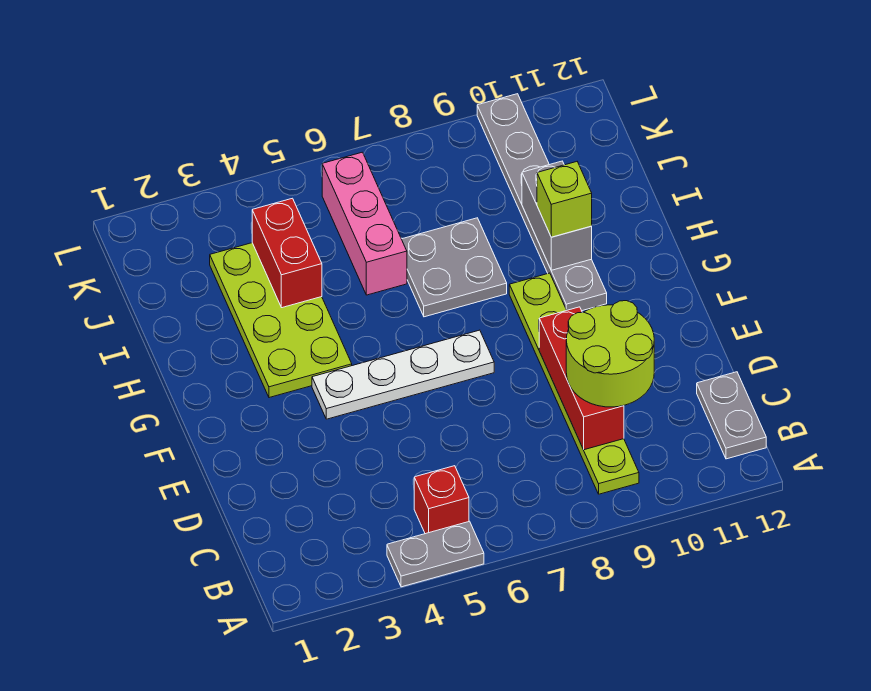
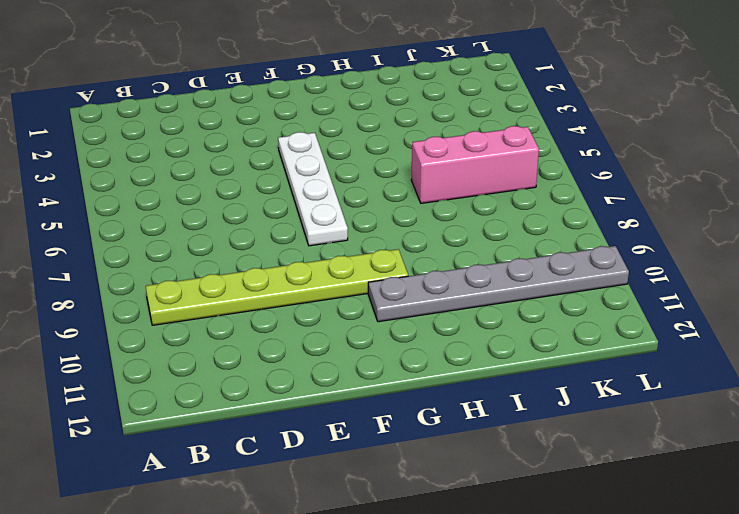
none -> grey 1x2 plate [387,521,484,587]
none -> red 1x1 brick [414,466,469,534]
none -> grey 1x2 plate [697,372,766,459]

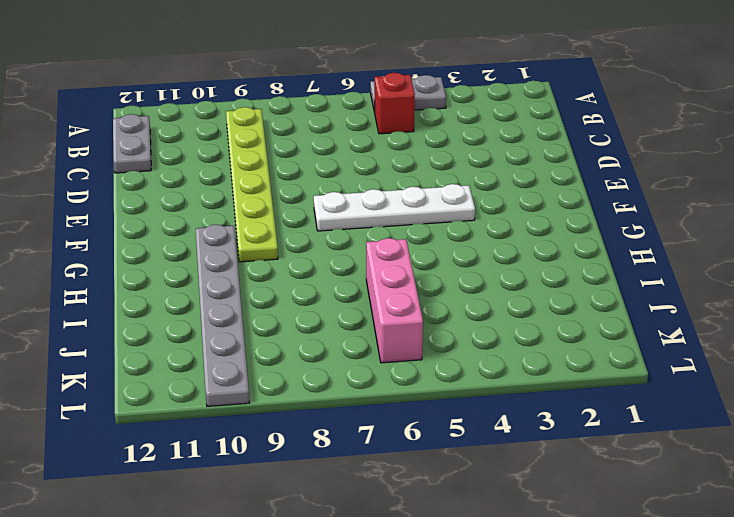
none -> lime 2x4 plate [210,243,352,398]
none -> grey 2x2 plate [402,218,507,317]
none -> red 1x3 brick [539,307,624,450]

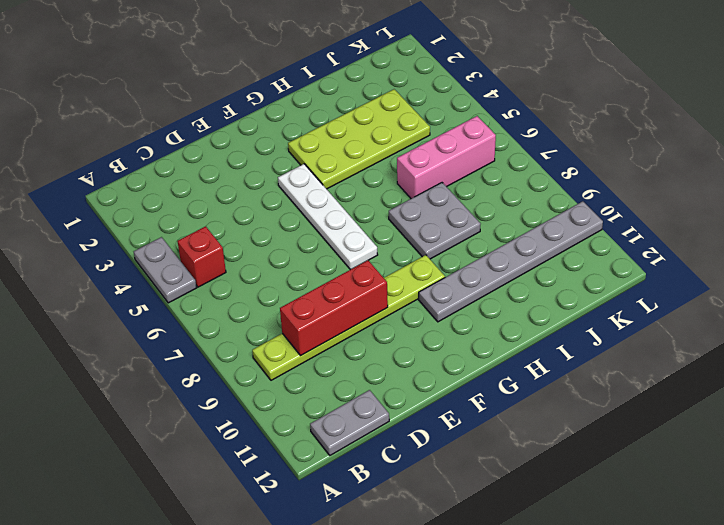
none -> grey 1x2 brick [522,161,592,270]
none -> red 1x2 brick [252,198,322,308]
none -> lime 2x2 round brick [566,301,654,407]

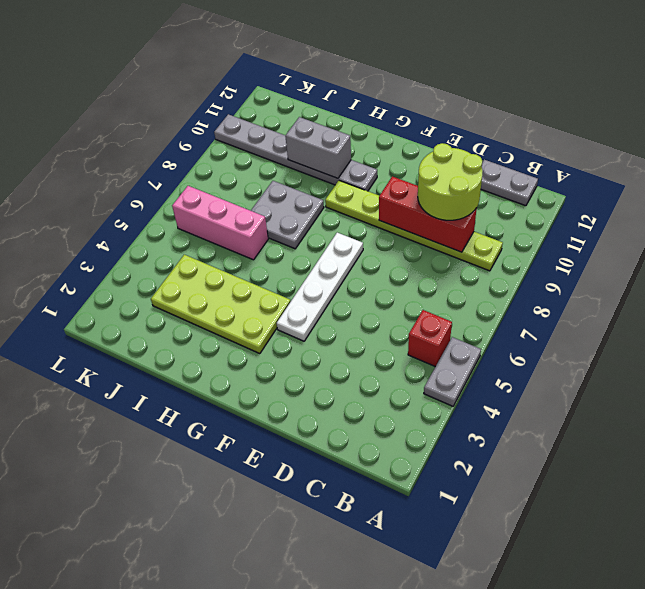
none -> red 1x2 brick [252,198,322,308]
none -> lime 1x1 brick [537,162,592,237]

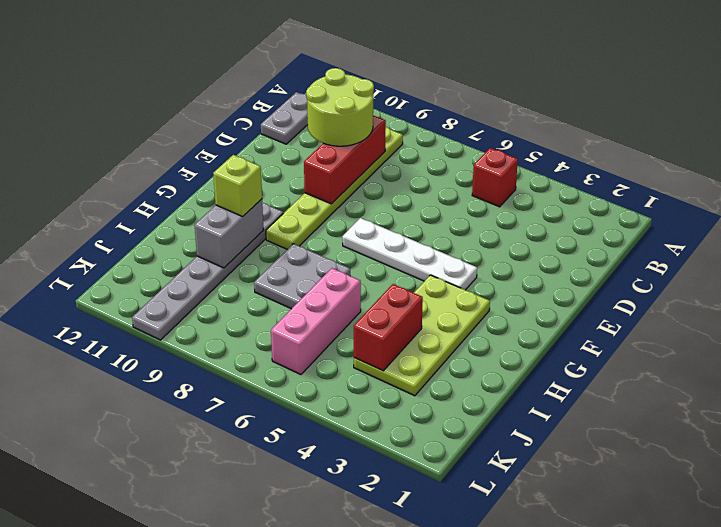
none -> grey 1x2 plate [387,521,484,587]

